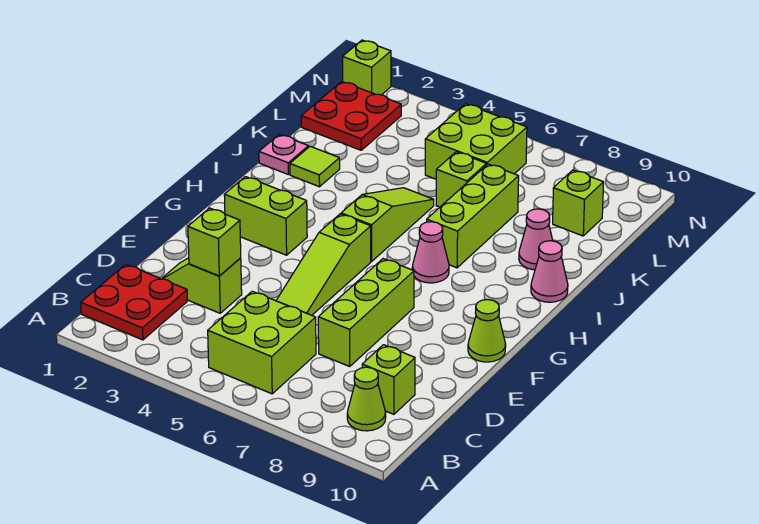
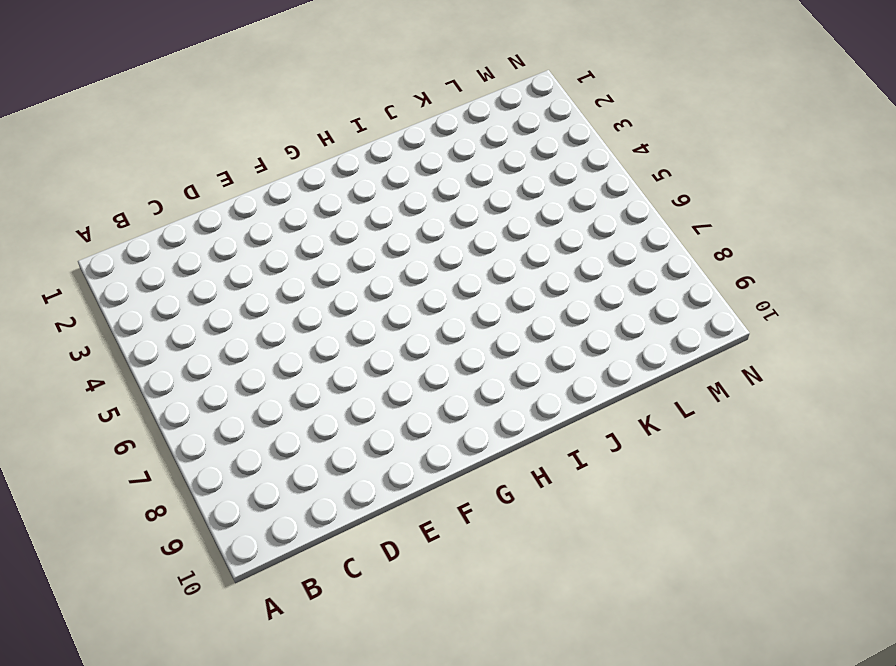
none -> red 2x2 plate [81,264,187,340]
none -> lime 2x2 brick [208,291,316,394]
none -> lime 1x1 cone [347,367,386,431]

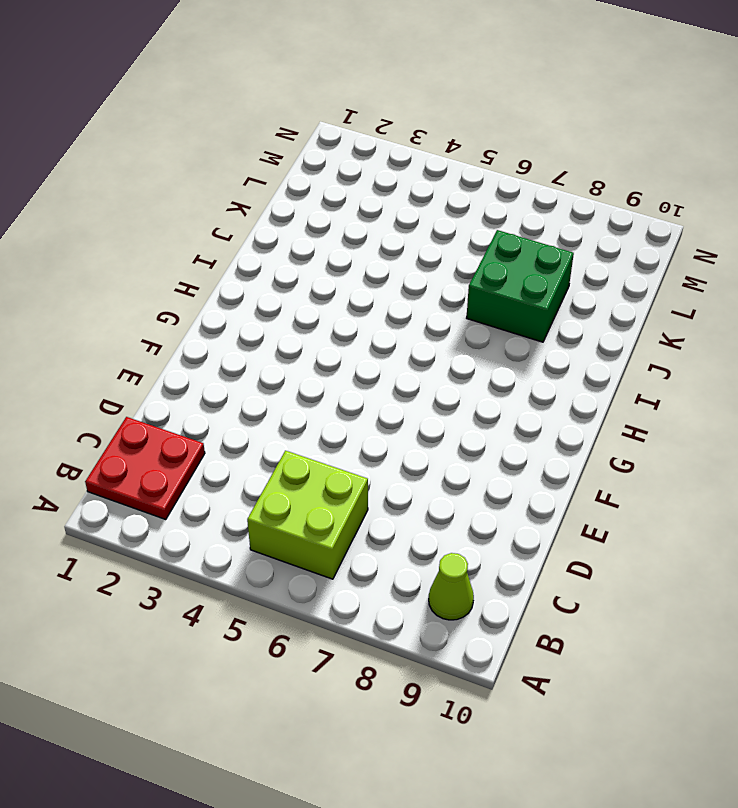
green 2x2 brick [467,230,574,342] -> lime 1x3 brick [427,164,519,268]
none -> lime 1x1 brick [362,345,415,414]
none -> lime 1x2 slope [162,258,242,313]
none -> lime 1x3 brick [318,259,414,366]

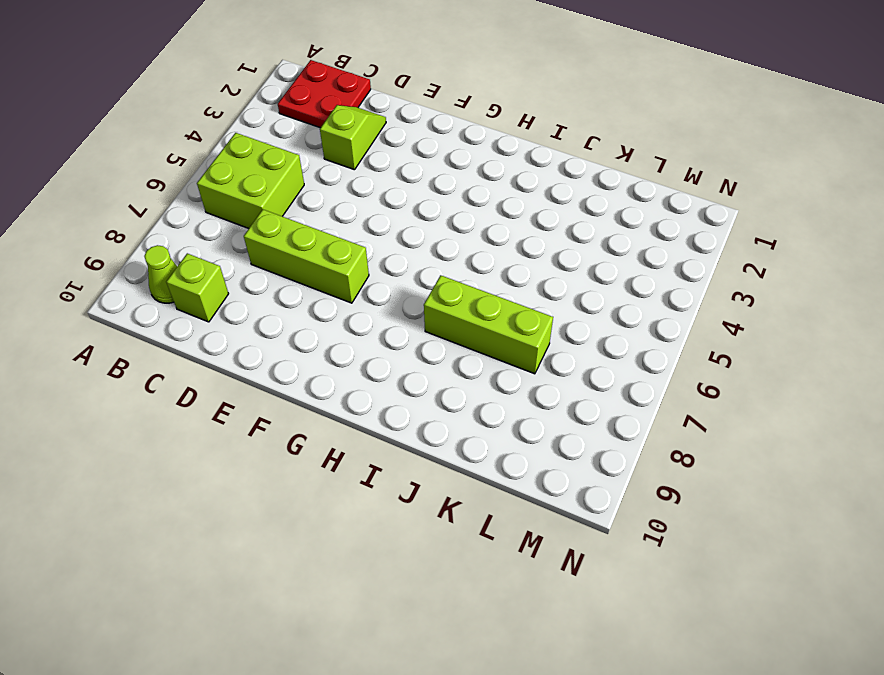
none -> lime 1x3 slope [276,214,371,315]
none -> lime 1x1 cone [468,300,506,362]
none -> lime 1x2 brick [224,177,307,255]

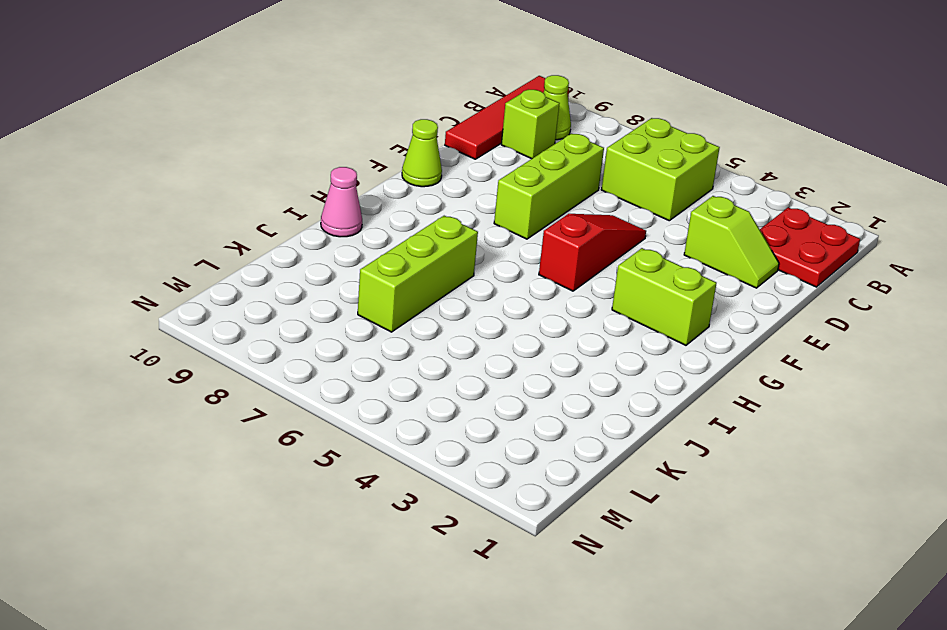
red 1x4 tile [445,76,569,159] -> none
red 1x3 slope [539,214,646,291] -> lime 1x3 slope [276,214,371,315]
none -> lime 1x3 slope [341,188,434,261]
none -> pink 1x1 cone [412,222,449,283]
none -> pink 1x1 plate [259,134,309,175]

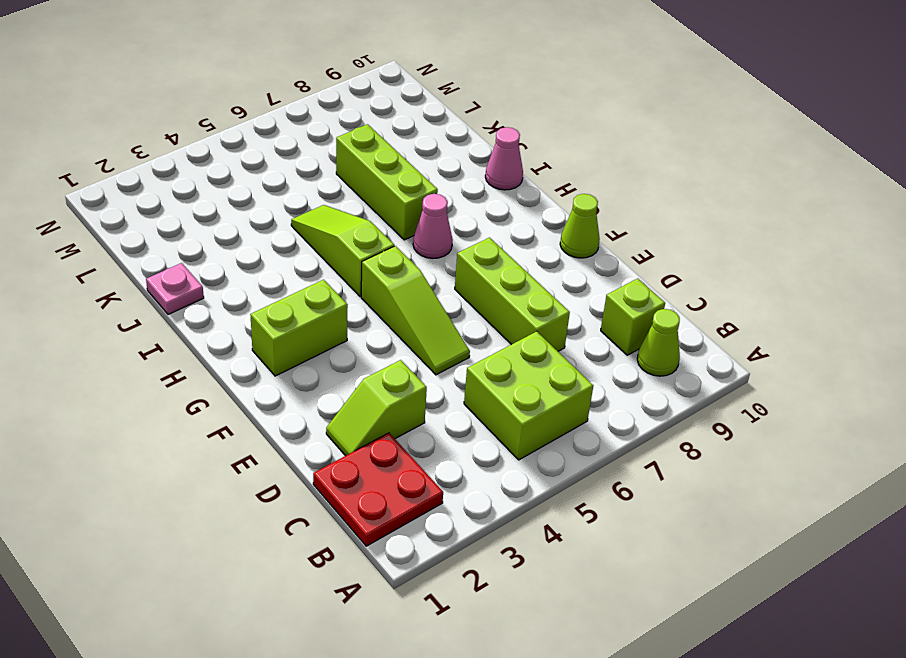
none -> lime 1x1 tile [290,146,340,187]
none -> pink 1x1 cone [519,209,553,270]
none -> lime 1x1 brick [436,152,486,207]

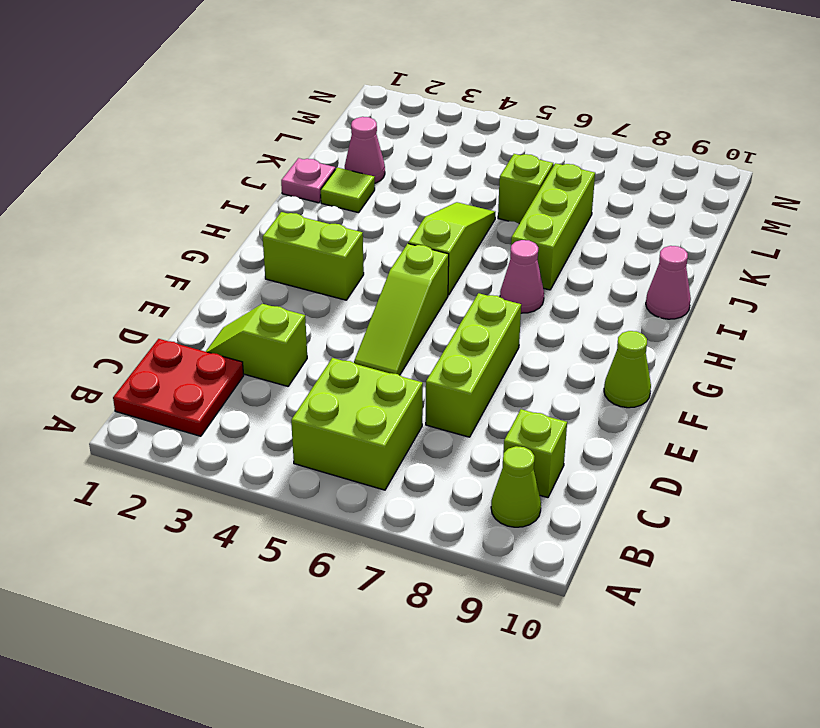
pink 1x1 cone [345,117,385,183] -> pink 1x1 cone moved to [519,209,553,270]
none -> red 2x2 plate [301,82,401,150]
none -> lime 2x2 brick [425,104,527,179]
none -> lime 1x1 brick [553,170,604,236]

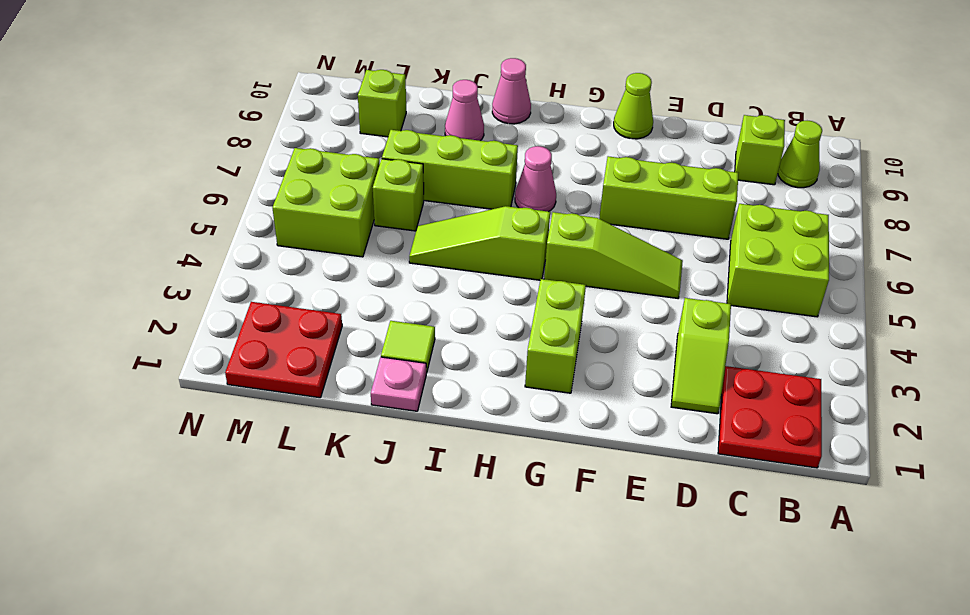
none -> lime 1x1 brick [343,40,391,95]
none -> lime 1x1 brick [188,208,241,276]

